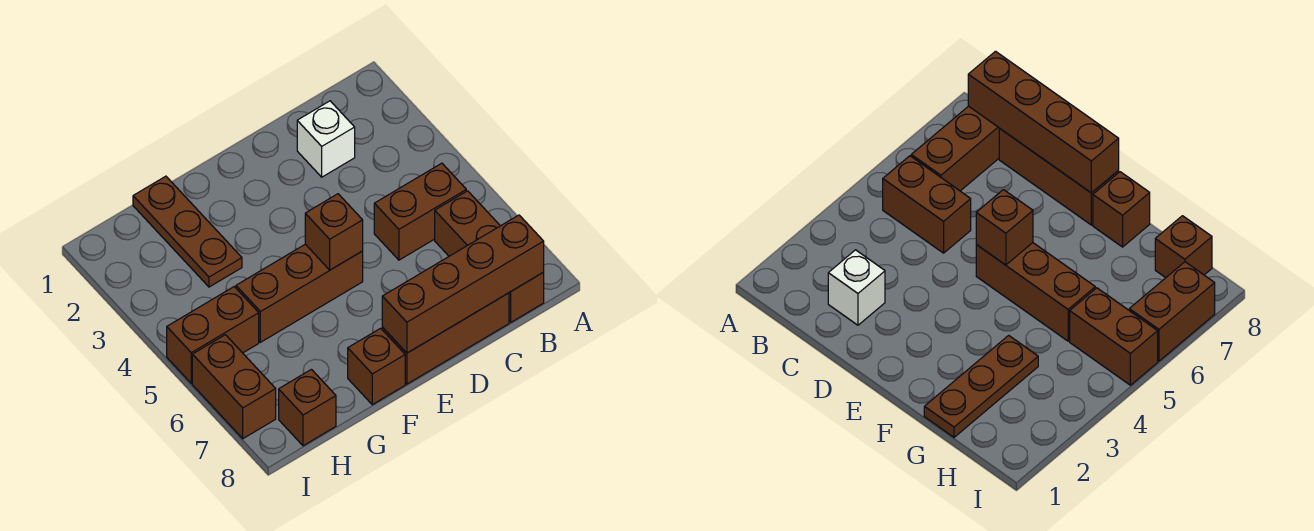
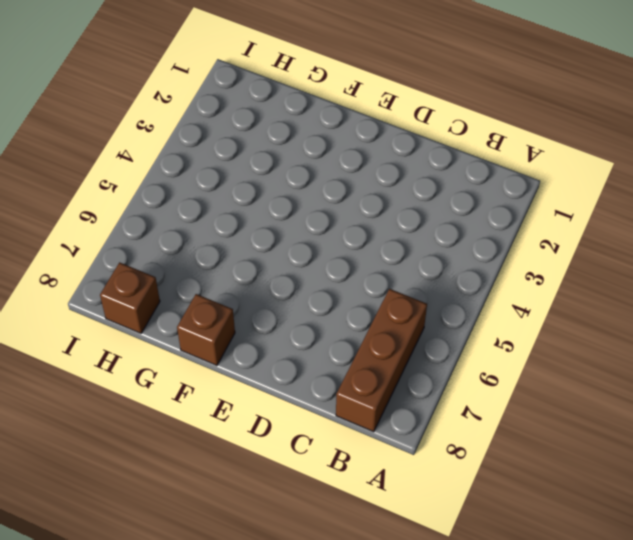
none -> brown 1x2 brick [374,163,466,260]
none -> white 1x1 brick [297,101,355,177]
none -> brown 1x3 brick [382,293,509,384]

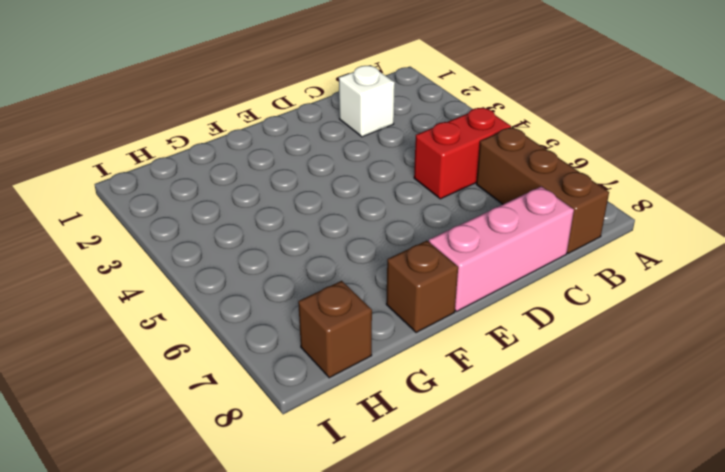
red 1x2 brick [414,107,511,199] -> brown 1x2 brick [374,163,466,260]
pink 1x3 brick [429,186,574,311] -> brown 1x3 brick [382,293,509,384]
none -> brown 1x3 brick [236,244,363,342]
none -> brown 1x3 plate [133,176,242,287]
none -> brown 1x2 brick [167,287,259,383]

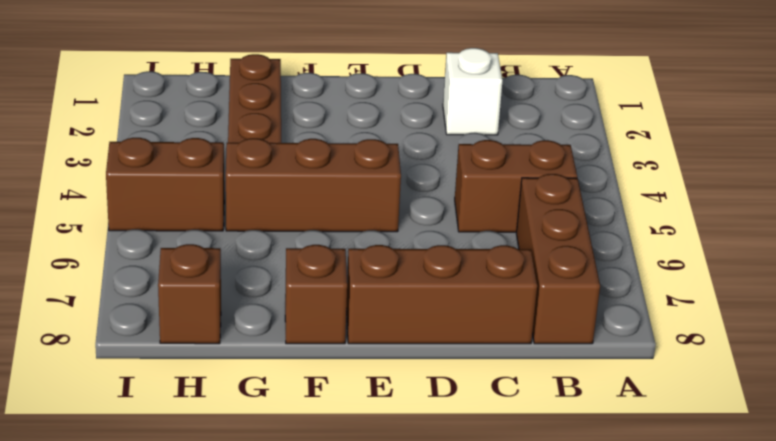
none -> brown 1x2 brick [192,335,276,439]
none -> brown 1x4 brick [382,215,544,353]
none -> brown 1x1 brick [305,194,363,270]

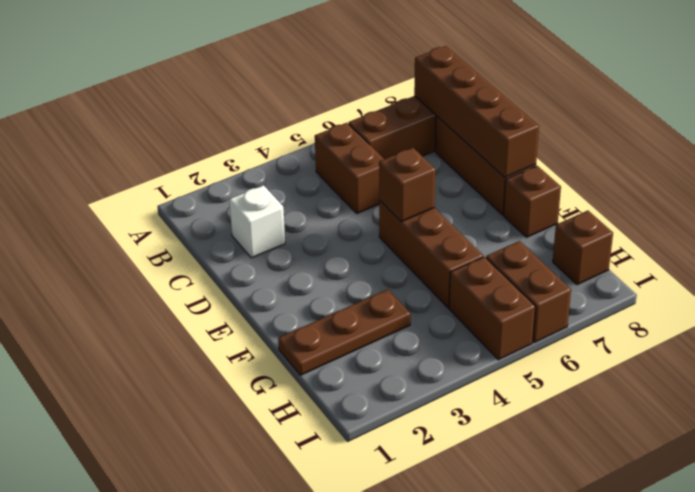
brown 1x2 brick [486,241,571,343] -> brown 1x2 brick turned to [192,335,276,439]

